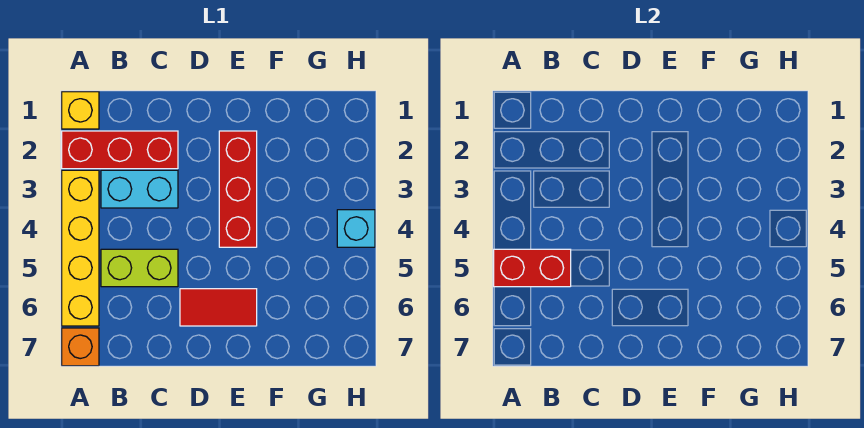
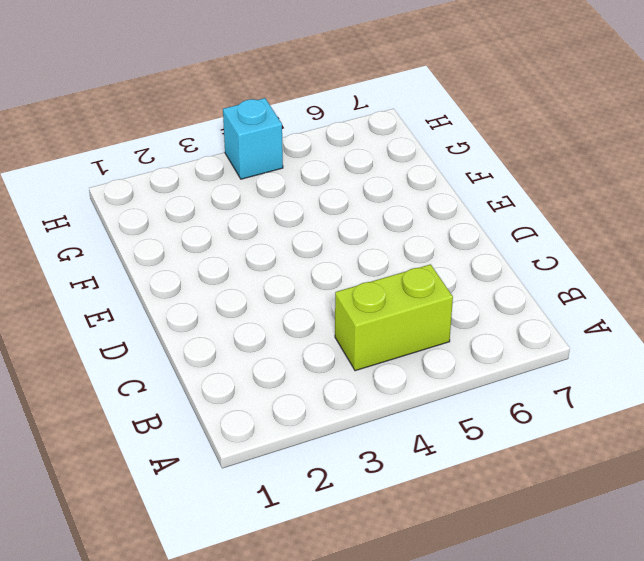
lime 1x2 brick [335,264,453,371] -> lime 1x2 brick turned to [101,249,178,287]
none -> yellow 1x1 brick [62,92,99,129]
none -> red 1x3 brick [62,131,178,169]

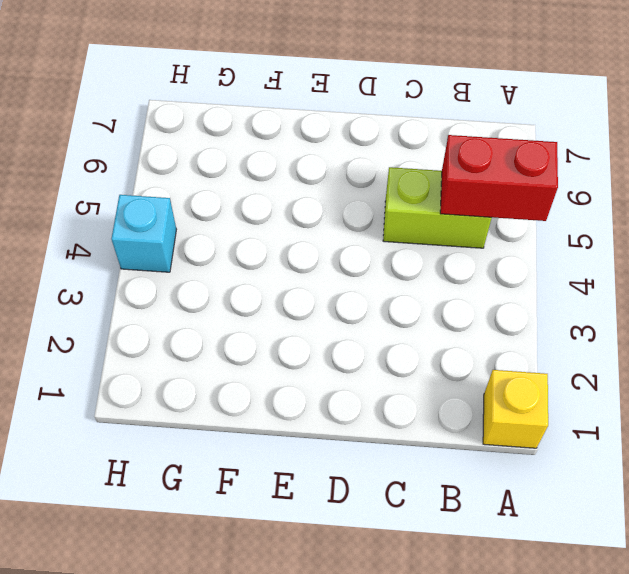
none -> red 1x3 brick [62,131,178,169]
none -> yellow 1x4 brick [62,170,99,326]

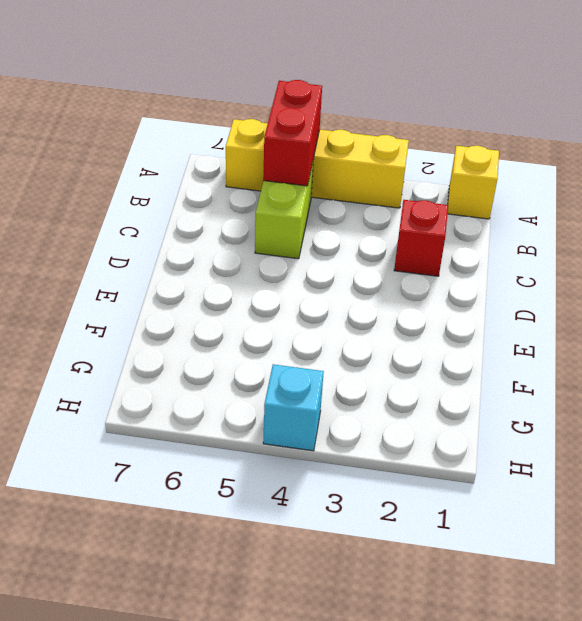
red 1x1 brick [394,200,448,276] -> red 1x3 brick [62,131,178,169]
none -> orange 1x1 brick [62,328,99,366]
none -> cyan 1x2 brick [101,170,178,208]

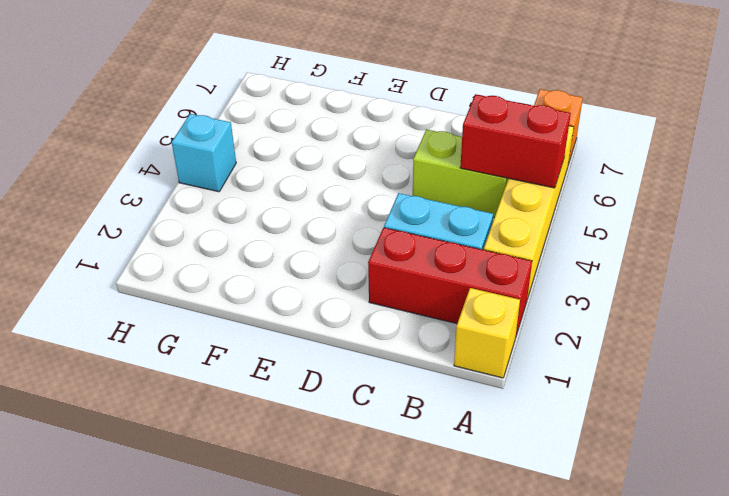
none -> red 1x2 tile [180,289,257,326]
none -> red 1x3 brick [219,131,257,247]

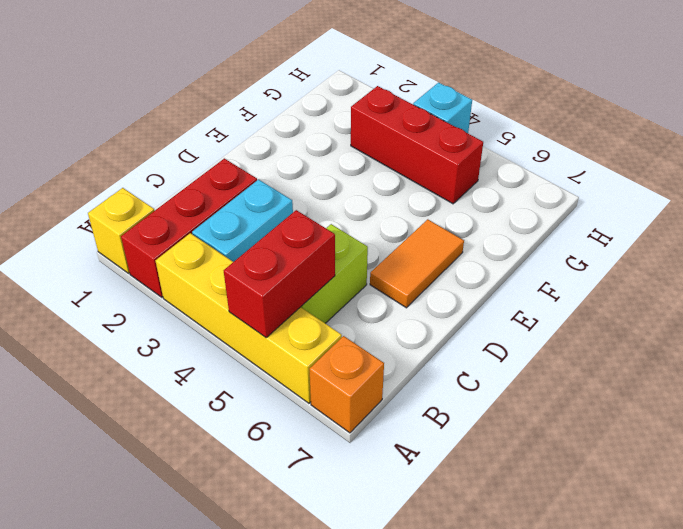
orange 1x2 tile [370,219,464,308] -> red 1x2 tile [180,289,257,326]
red 1x3 brick [351,86,483,204] -> red 1x3 brick moved to [219,131,257,247]

